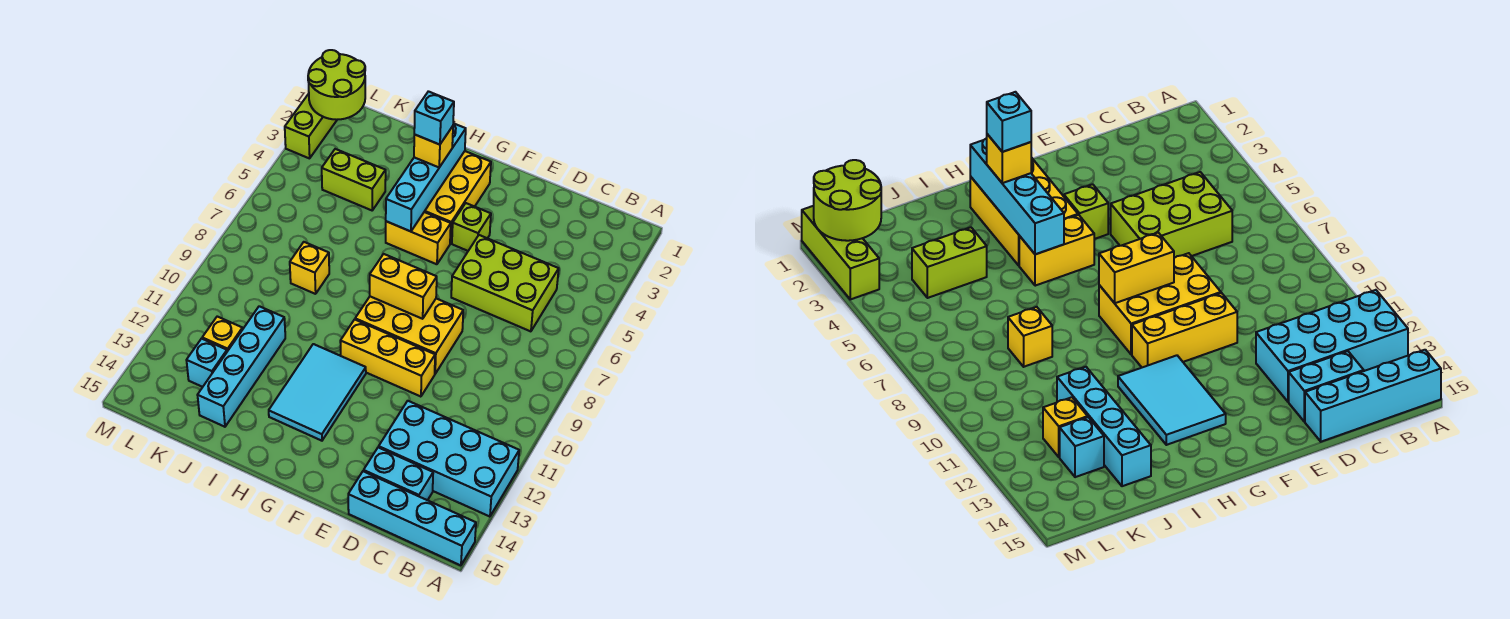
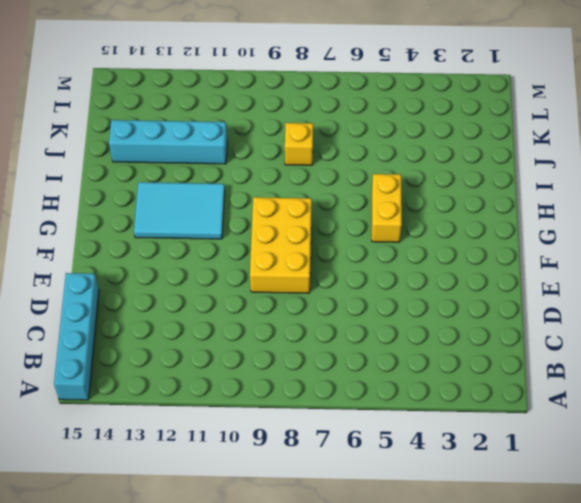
none -> cyan 2x4 brick [379,401,519,517]
none -> lime 2x3 brick [451,235,559,331]
none -> cyan 1x2 brick [364,447,433,500]

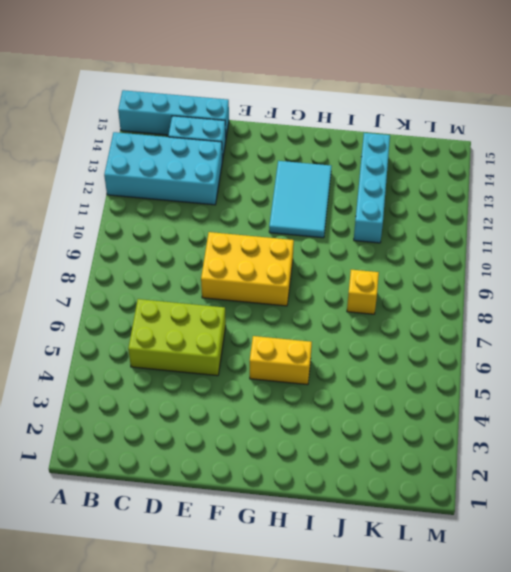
none -> yellow 1x3 brick [340,319,435,397]
none -> lime 1x1 brick [452,203,491,251]
none -> yellow 2x3 brick [424,151,491,244]

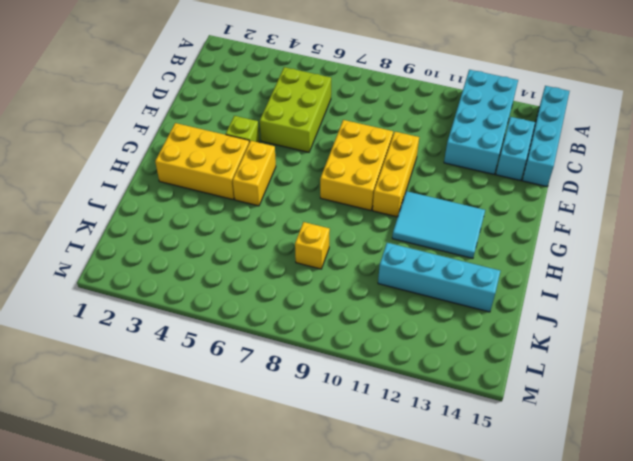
none -> lime 1x2 brick [322,149,386,210]
none -> yellow 1x1 brick [202,317,243,351]
none -> cyan 1x1 brick [186,339,227,387]

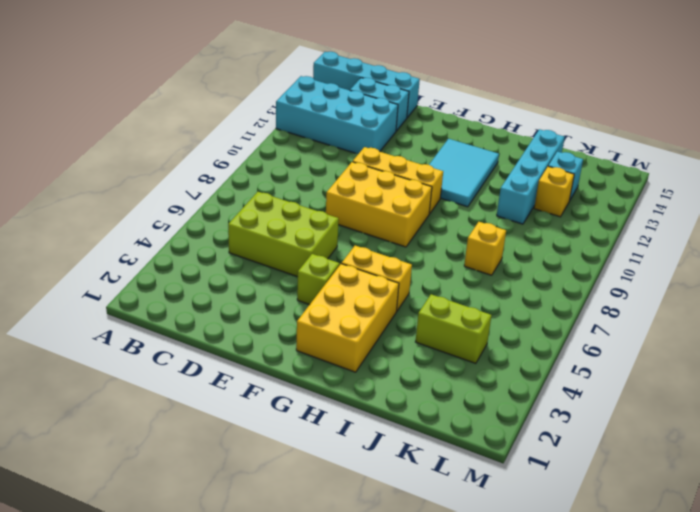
none -> lime 1x3 brick [285,94,337,158]
none -> yellow 1x2 brick [370,254,437,319]
none -> cyan 1x4 brick [386,123,466,232]

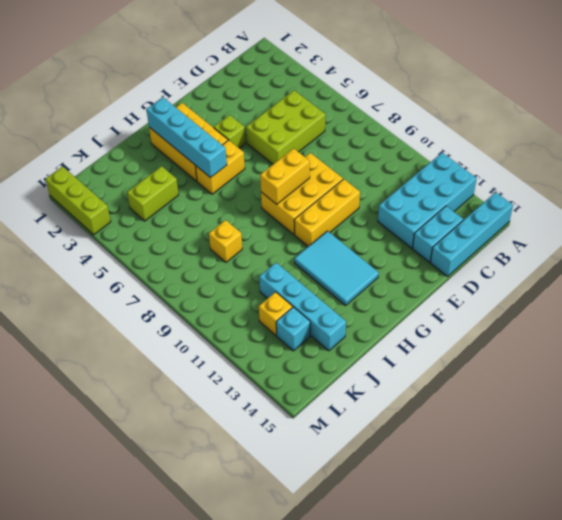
none -> lime 2x2 round brick [308,50,365,120]
none -> yellow 1x1 brick [414,126,453,167]
none -> cyan 1x1 brick [414,91,454,145]

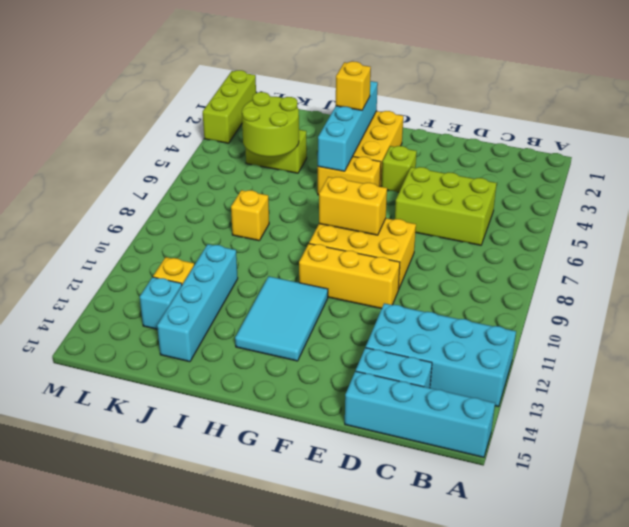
lime 2x2 round brick [242,92,299,157] -> lime 2x2 round brick moved to [308,50,365,120]
none -> cyan 1x1 brick [414,91,454,145]

